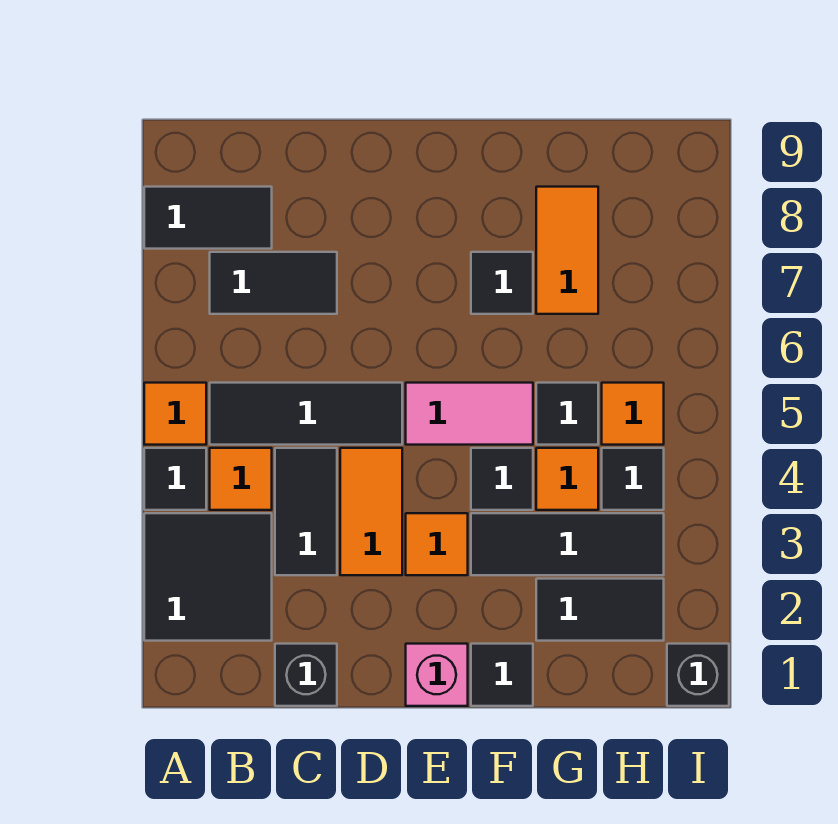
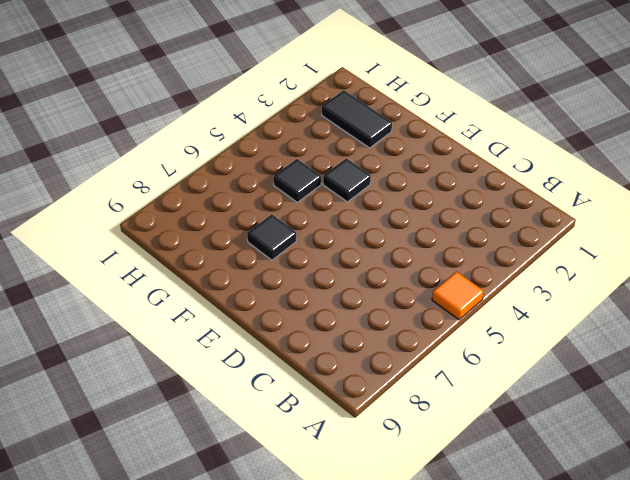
none -> black 2x2 tile [144,513,272,641]
none -> black 1x1 tile [144,448,206,510]
none -> black 1x2 tile [144,187,272,249]

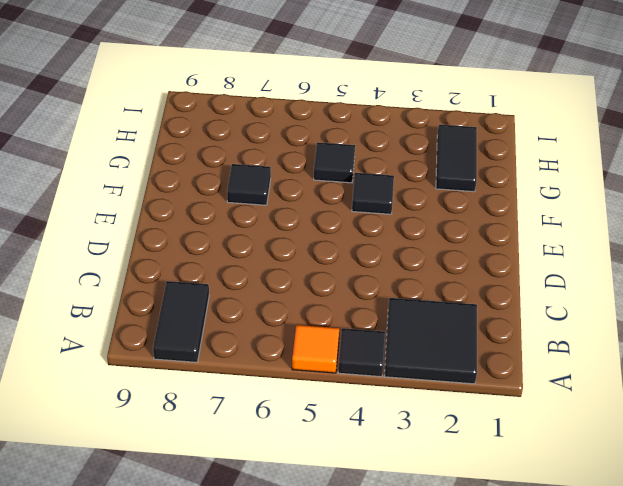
none -> orange 1x1 tile [210,448,272,510]
none -> black 1x3 tile [210,383,402,445]
none -> black 1x2 tile [210,252,337,314]

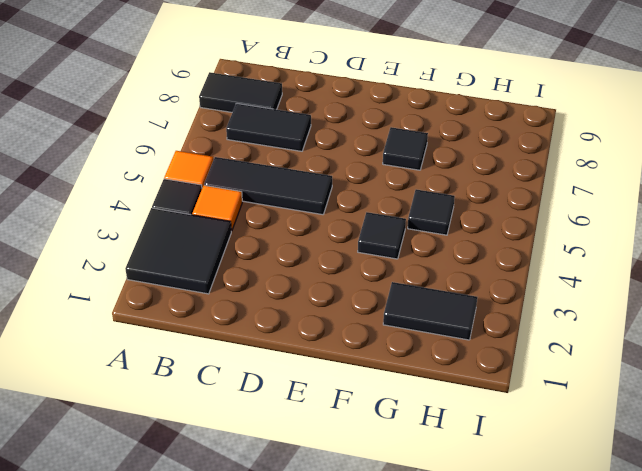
none -> black 1x1 brick [275,644,337,706]
none -> black 1x2 tile [275,448,337,575]
none -> orange 1x2 tile [340,448,402,575]

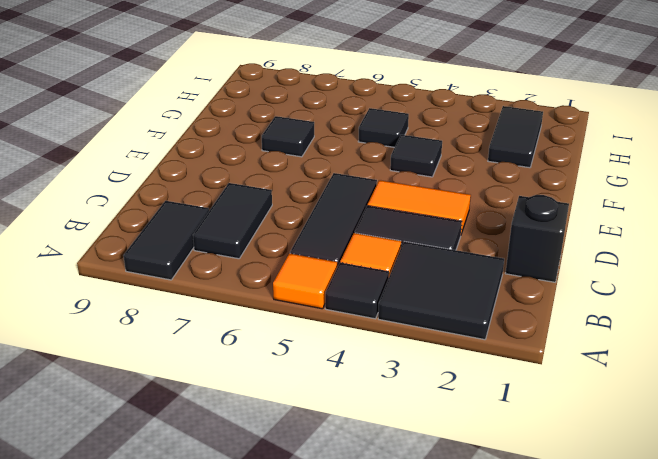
none -> pink 1x1 brick [406,644,468,706]
none -> orange 1x1 tile [406,513,468,575]
none -> pink 1x2 tile [406,383,533,445]

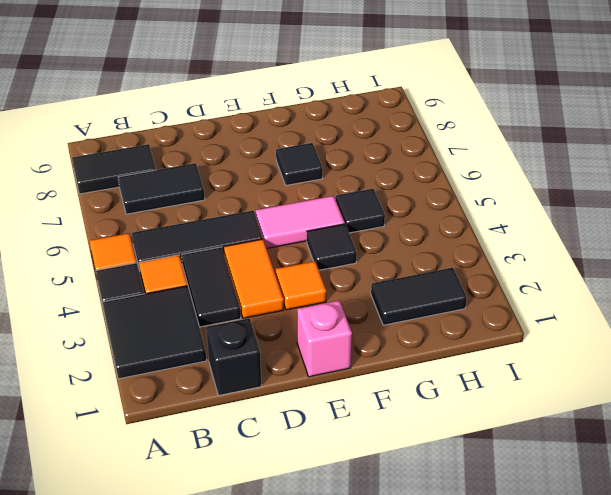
none -> black 1x1 tile [471,644,533,706]
none -> black 1x3 tile [471,513,664,575]
none -> orange 1x1 tile [536,448,598,510]

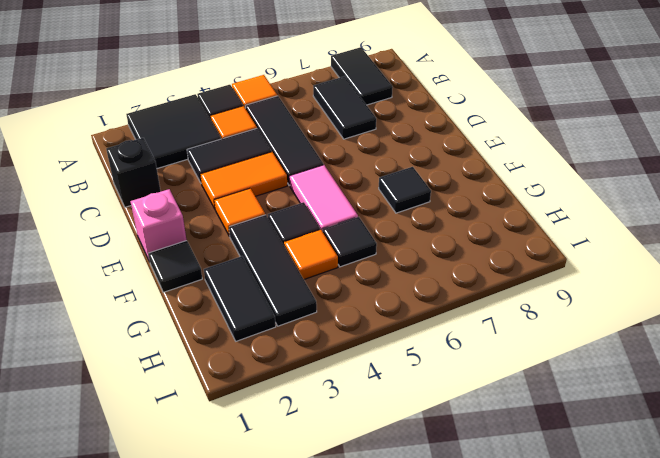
none -> orange 1x2 tile [536,187,598,314]
none -> black 1x1 tile [602,448,664,510]
none -> orange 1x1 tile [602,383,664,445]

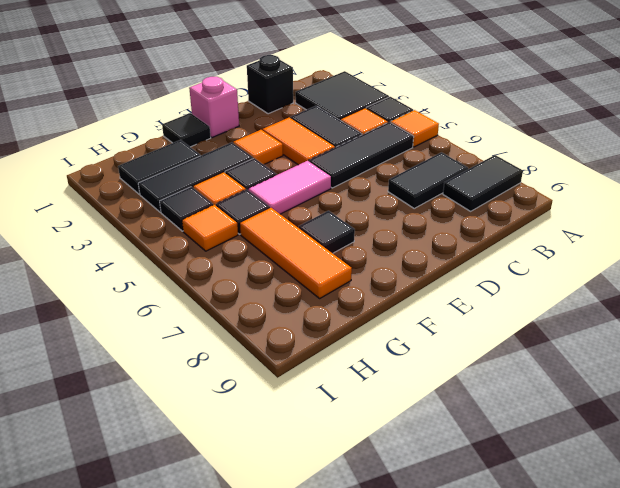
orange 1x3 tile [240,208,352,298] -> orange 1x2 tile [536,187,598,314]
none -> black 1x1 brick [667,644,729,706]

